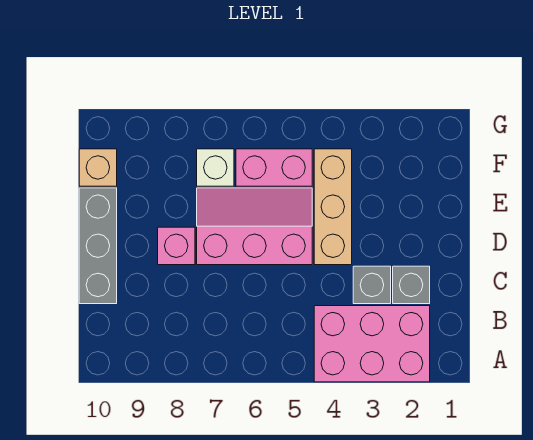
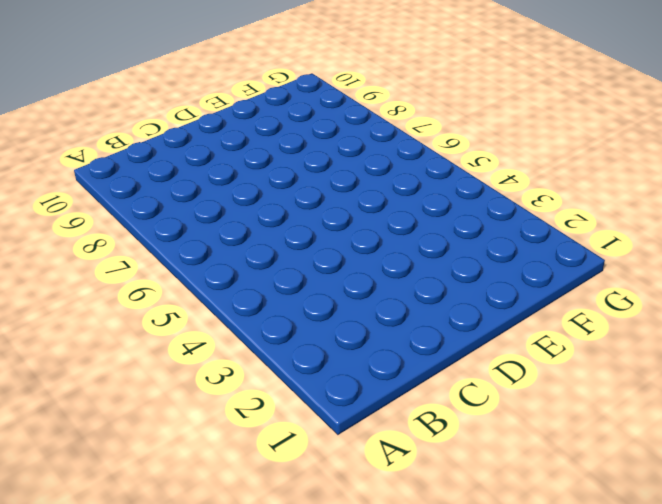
none -> pink 2x3 brick [314,306,430,382]
none -> grey 1x1 brick [393,266,430,304]

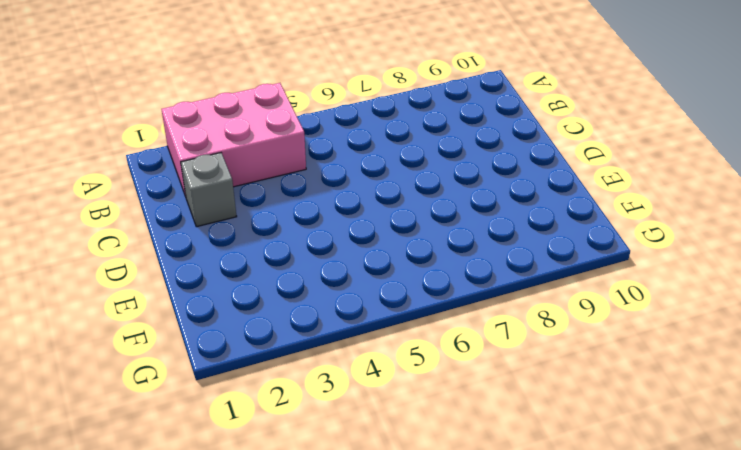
none -> grey 1x1 brick [353,266,391,304]
none -> grey 1x3 brick [79,188,117,304]

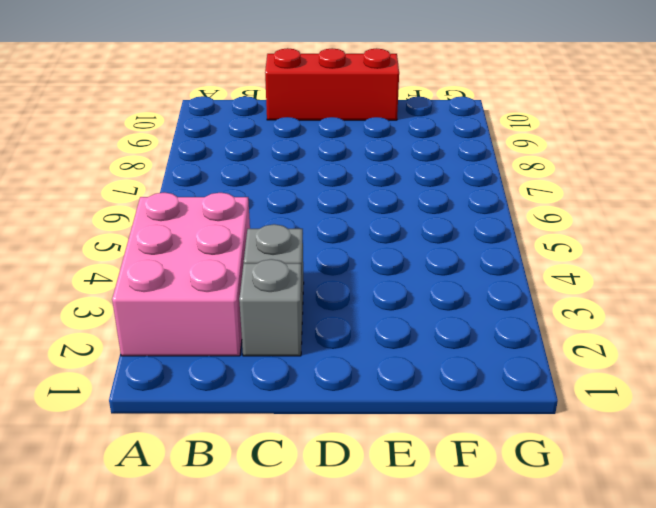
red 1x3 brick [265,48,399,120] -> grey 1x3 brick [79,188,117,304]
none -> tan 1x3 brick [314,149,352,265]
none -> pink 2x3 slope [197,188,312,265]

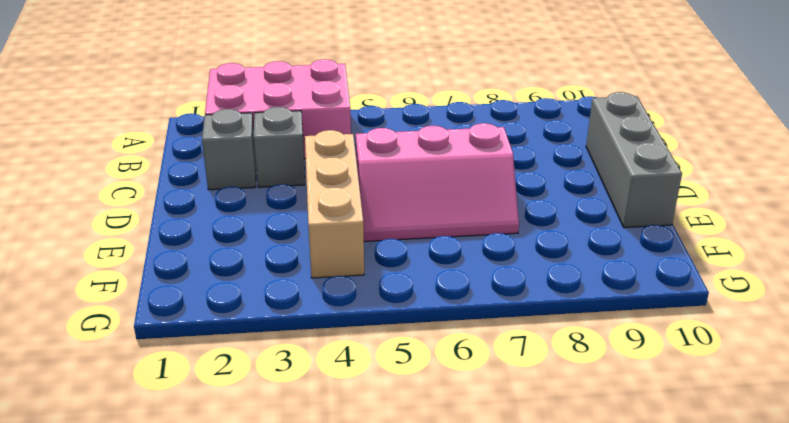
none -> pink 1x1 brick [158,227,195,265]
none -> pink 1x2 brick [236,149,312,186]

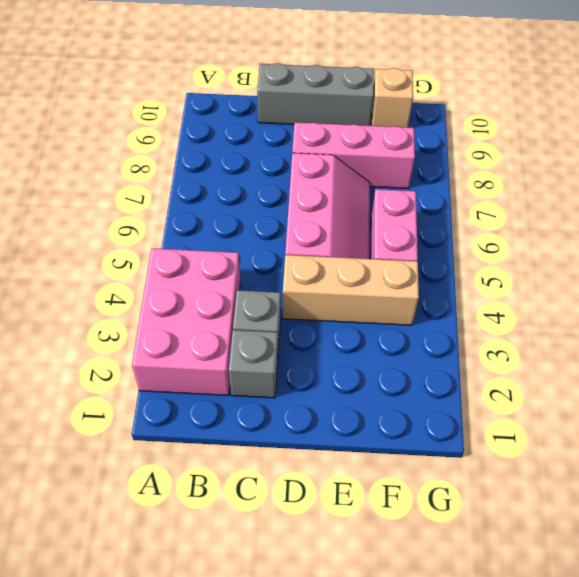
pink 1x3 brick [292,122,415,189] -> pink 1x1 brick [158,227,195,265]
none -> white 1x1 brick [197,149,234,186]

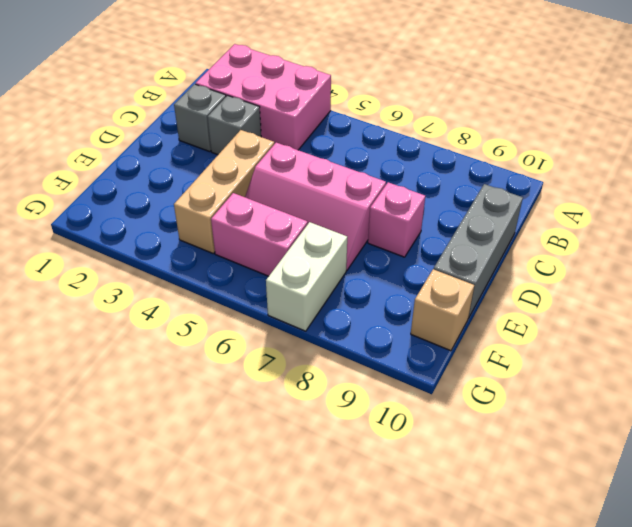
white 1x2 brick [266,222,347,331] -> white 1x1 brick [197,149,234,186]

